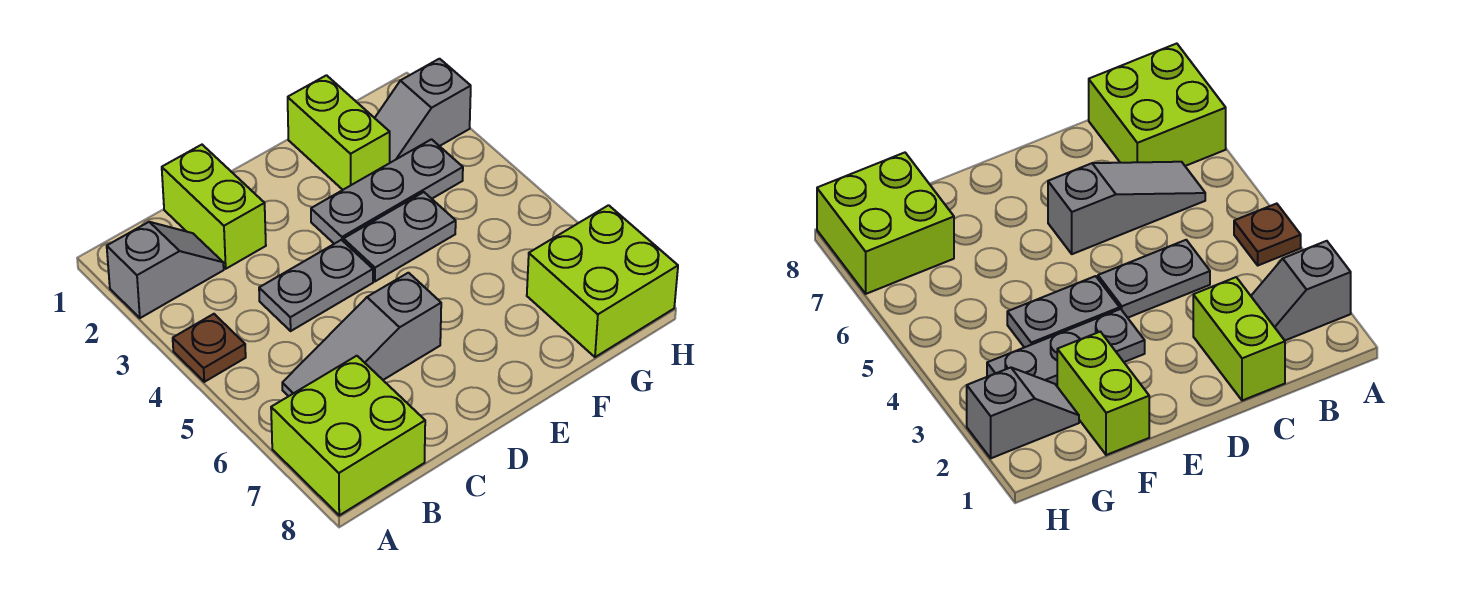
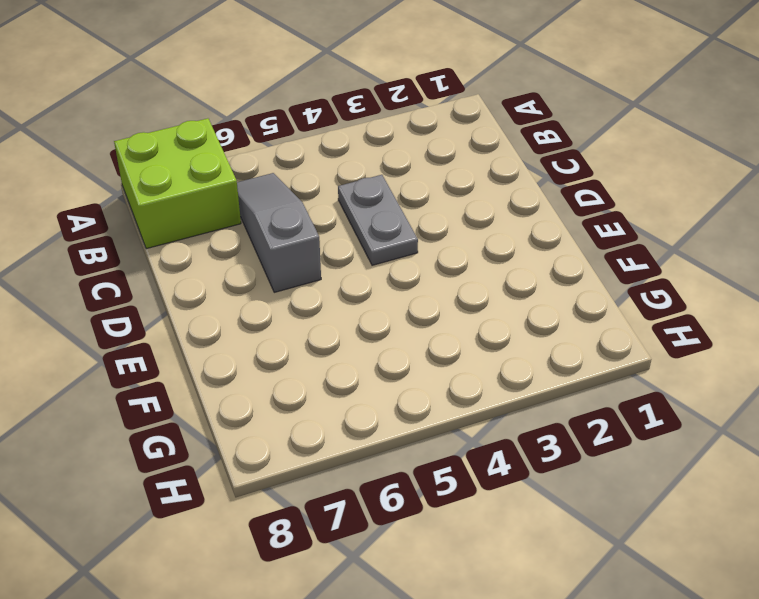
none -> grey 1x2 slope [107,222,224,318]
none -> brown 1x1 plate [173,314,246,382]

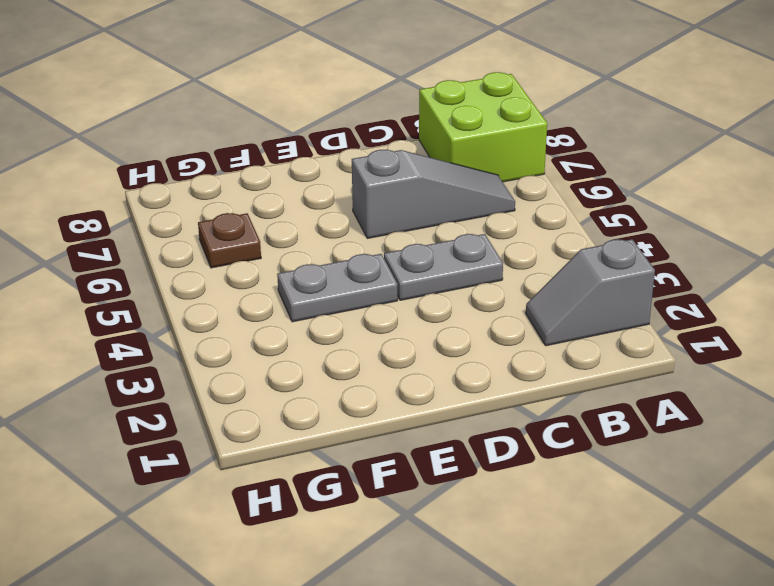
brown 1x1 plate [198,213,261,268] -> brown 1x1 plate moved to [173,314,246,382]
none -> lime 1x2 brick [162,145,266,269]
none -> grey 1x3 plate [311,139,463,244]

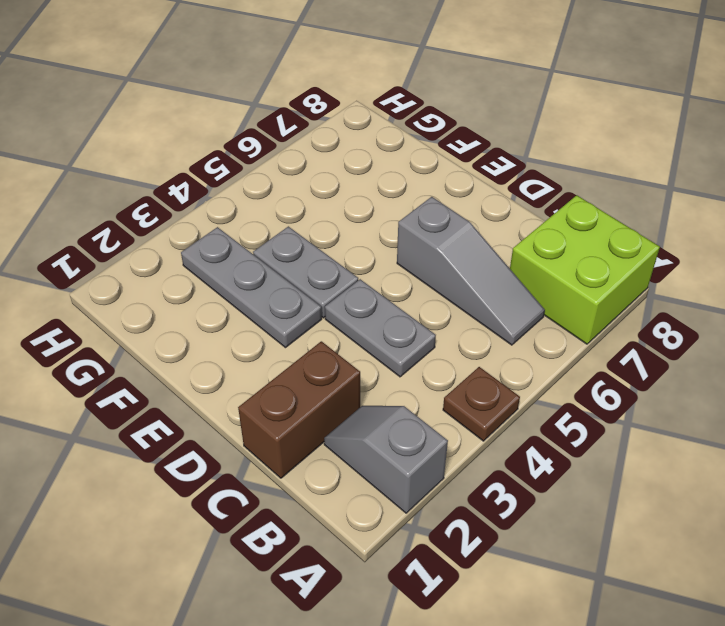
brown 1x2 brick [238,341,360,478] -> lime 1x2 brick [162,145,266,269]
none -> lime 1x2 brick [288,75,390,190]
none -> grey 1x2 slope [375,59,471,163]

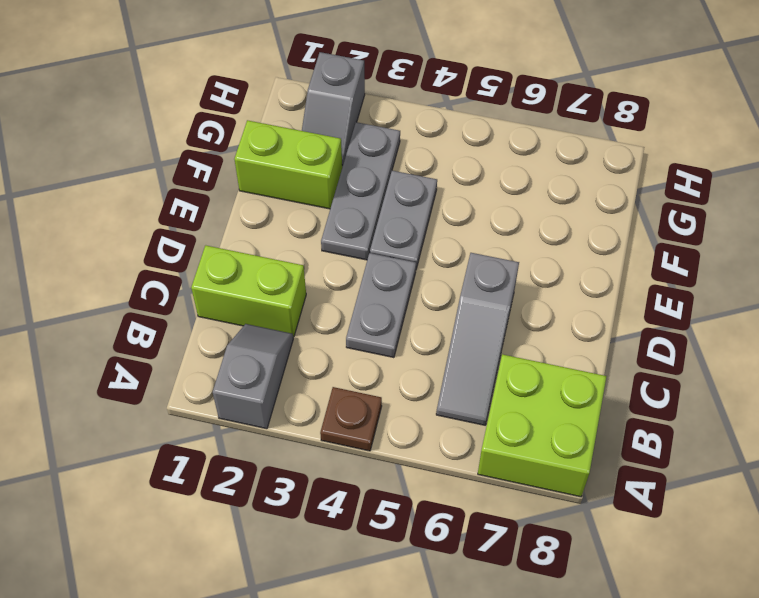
none -> lime 2x2 brick [527,205,678,357]

